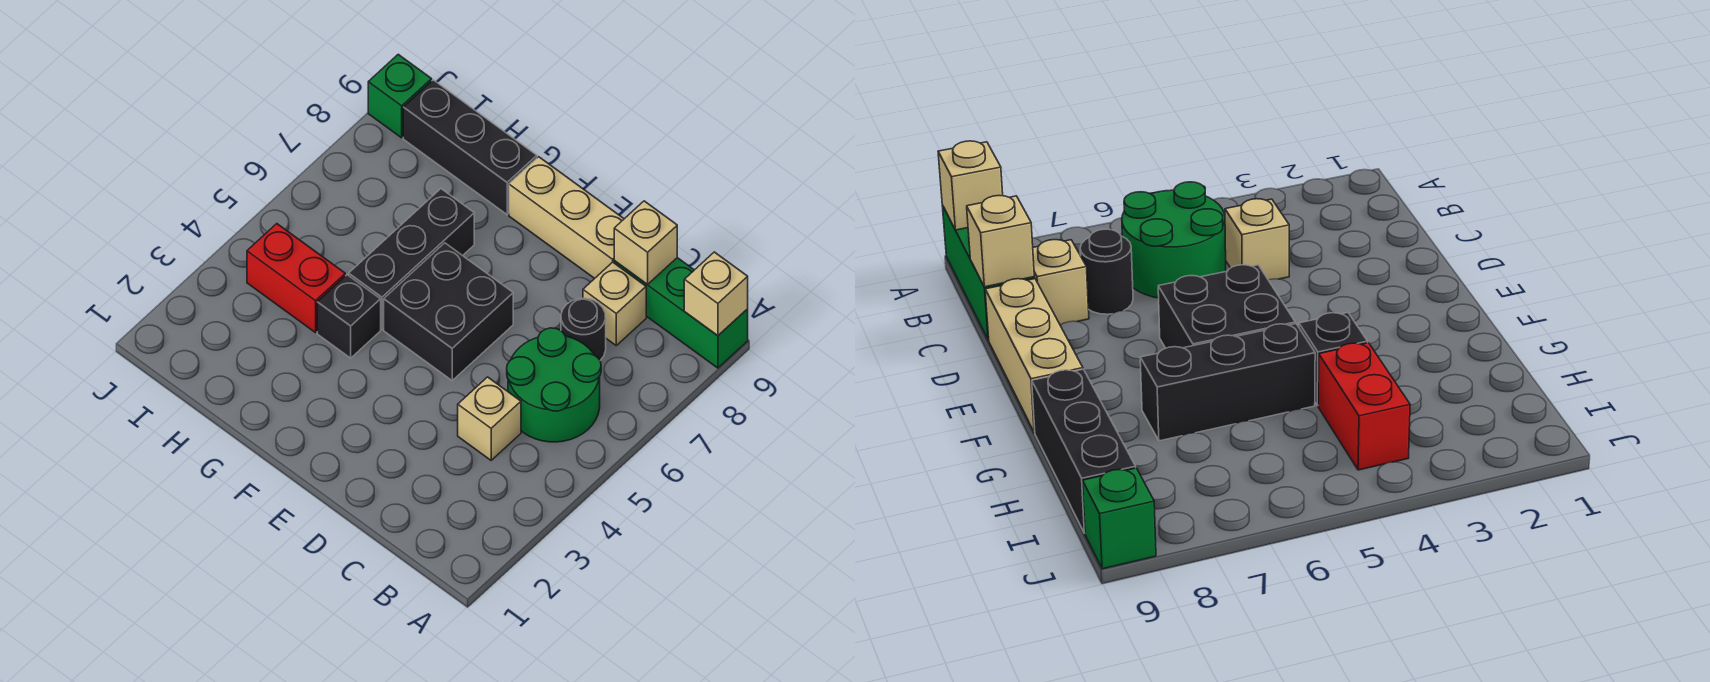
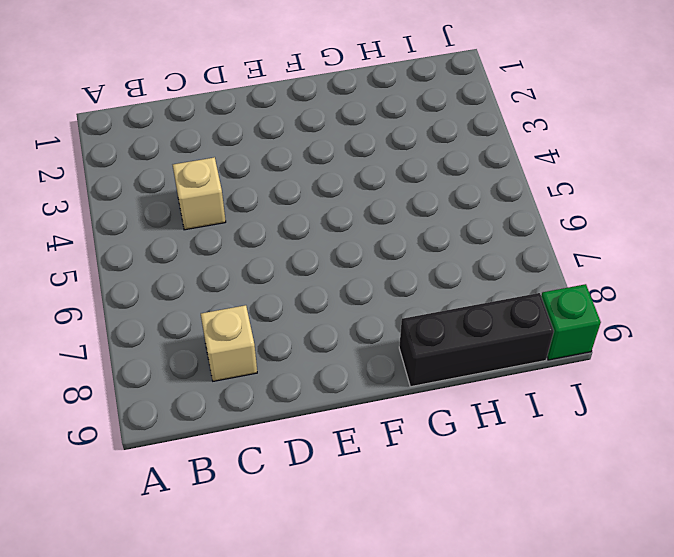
none -> green 1x3 brick [614,258,748,368]
none -> green 2x2 round brick [507,328,601,442]
none -> black 1x1 round brick [561,298,606,360]

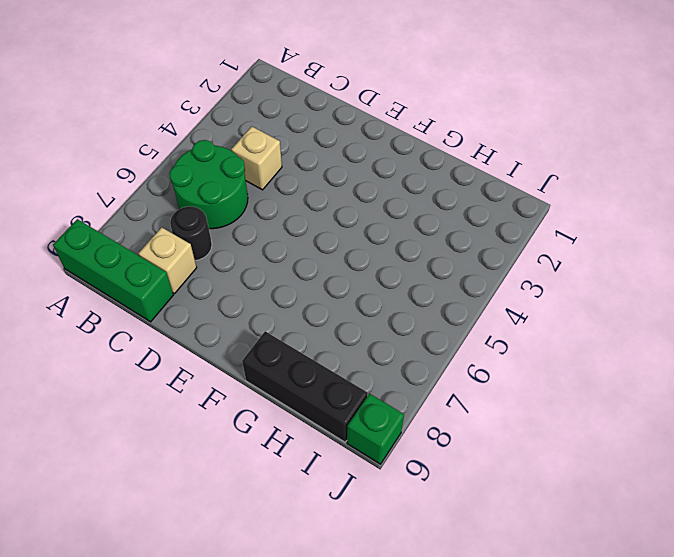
none -> tan 1x3 brick [509,157,624,278]
none -> black 2x2 brick [384,243,513,380]
none -> black 1x1 brick [317,275,381,358]

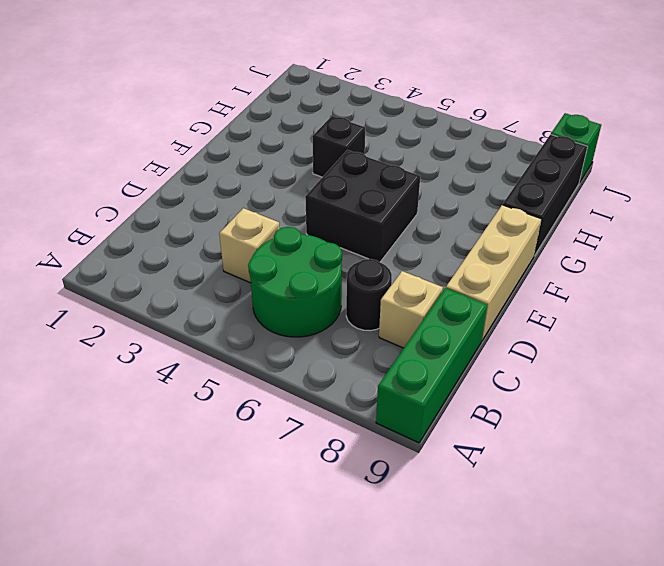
none -> black 1x3 brick [349,189,474,329]
none -> red 1x2 brick [247,224,345,333]
none -> tan 1x1 brick [684,252,748,336]

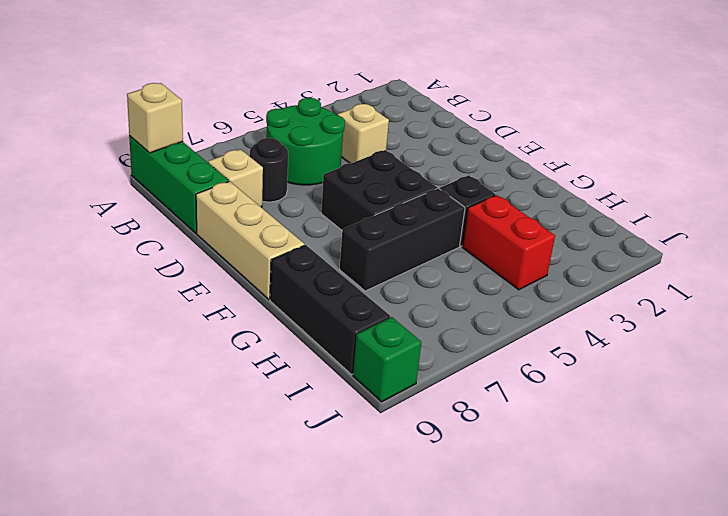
none -> tan 1x1 brick [614,201,677,284]

